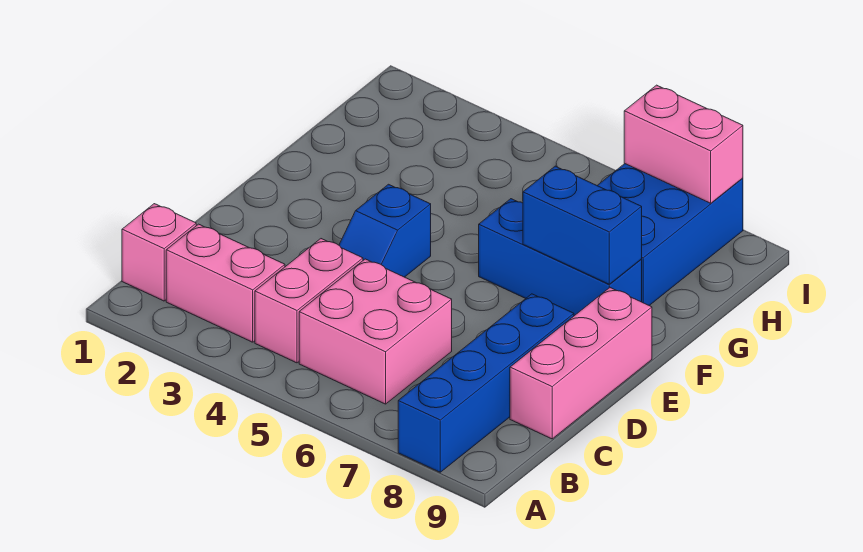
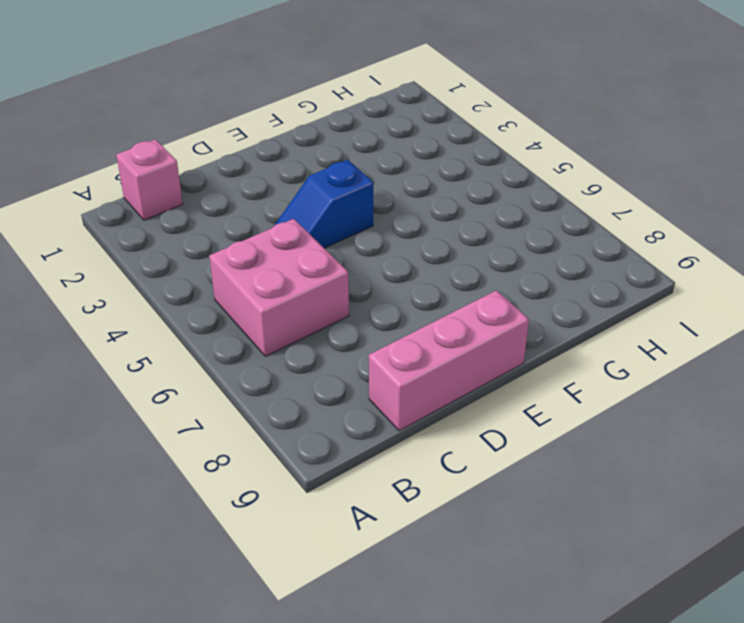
none -> blue 1x4 brick [398,294,574,472]
none -> pink 1x2 brick [166,224,285,342]

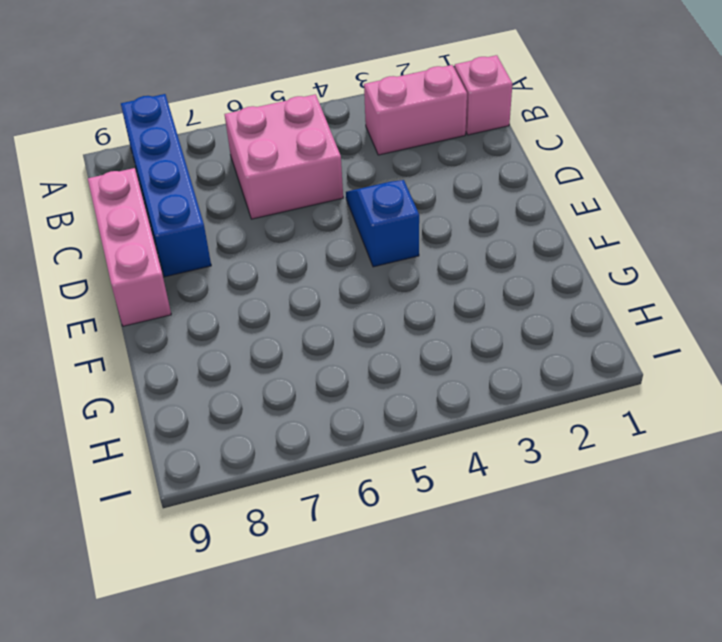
none -> pink 1x2 brick [255,239,363,363]
none -> blue 1x3 brick [479,199,642,316]

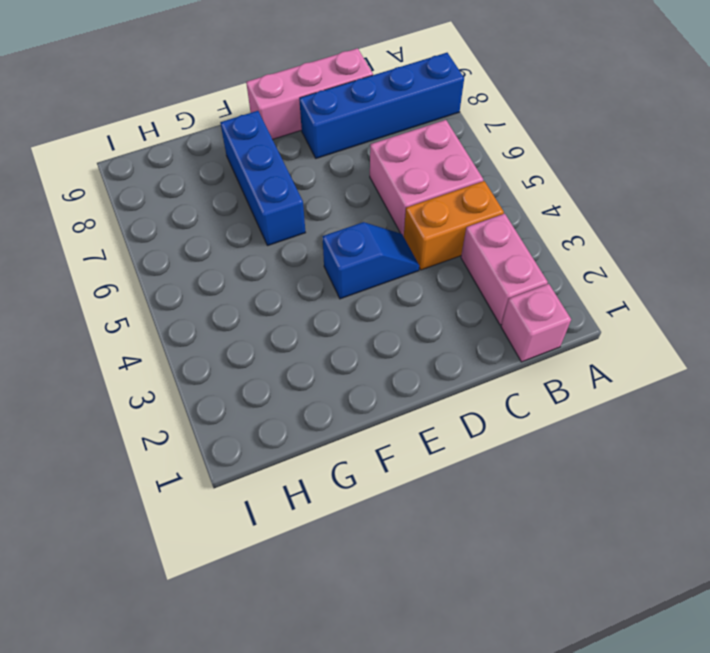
orange 1x2 brick [404,181,504,270] -> pink 1x2 brick [255,239,363,363]
none -> blue 2x3 brick [597,164,743,306]
none -> blue 1x2 brick [523,166,642,284]

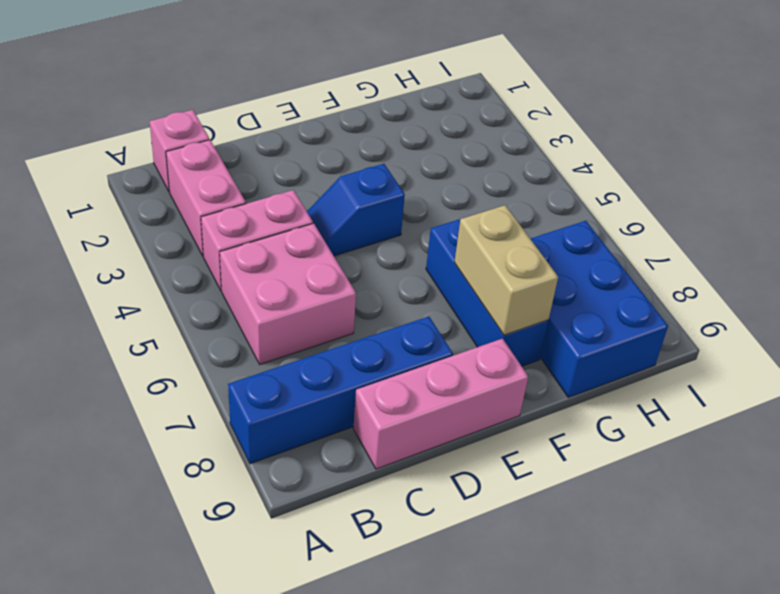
tan 1x2 brick [454,205,558,335] -> blue 1x2 brick [523,166,642,284]
blue 2x3 brick [530,221,668,398] -> blue 2x3 brick turned to [597,164,743,306]
none -> pink 1x2 brick [624,85,743,203]

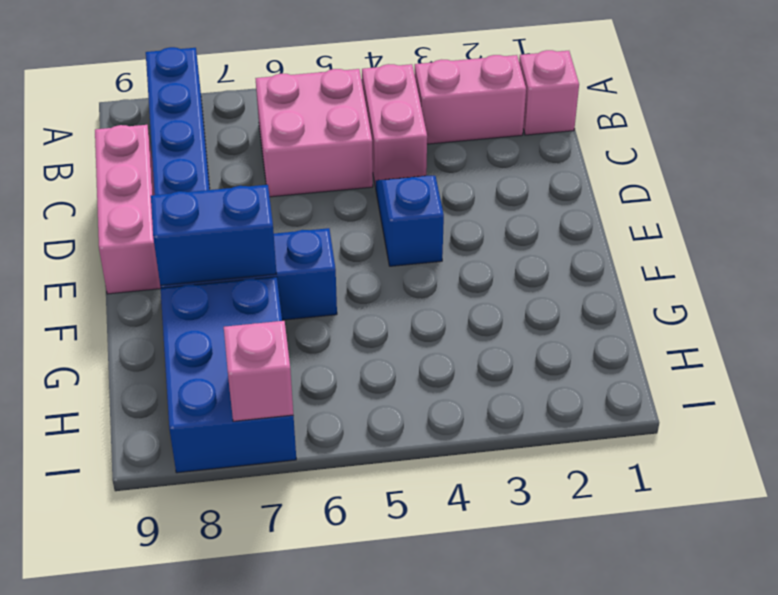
pink 1x1 brick [224,321,293,421] -> pink 1x2 brick [624,85,743,203]

